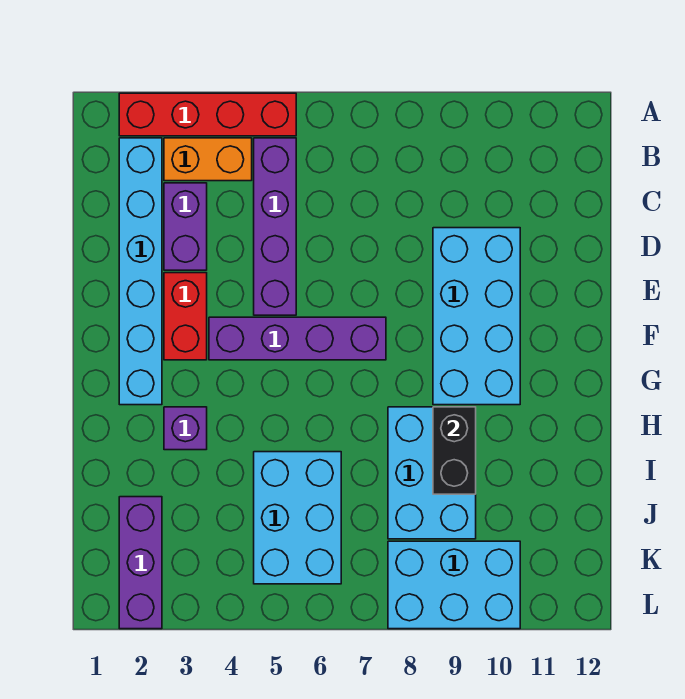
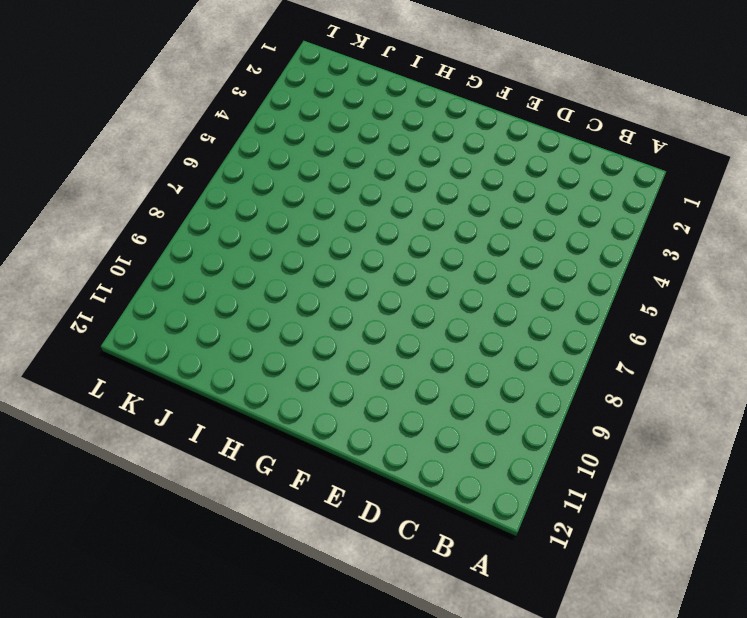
none -> red 1x4 brick [119,93,296,136]
none -> cyan 1x6 brick [119,138,162,405]
none -> orange 1x2 brick [164,138,252,181]

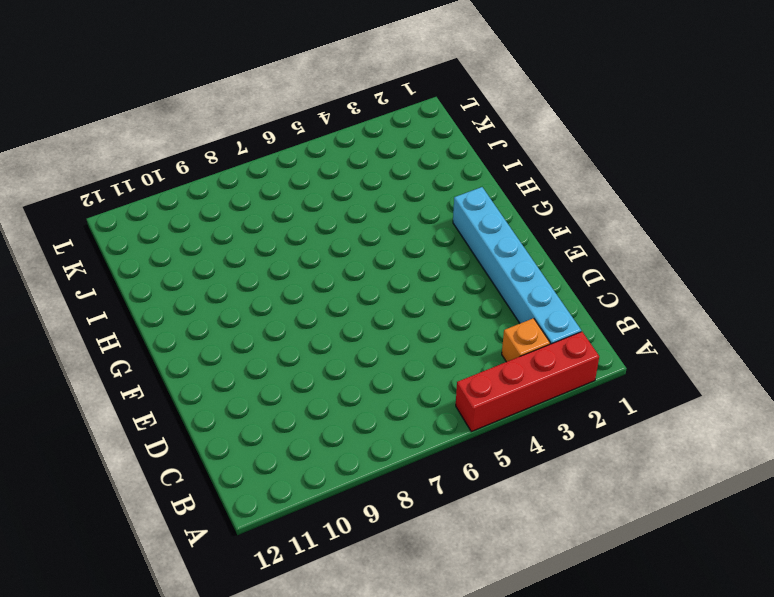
orange 1x1 brick [502,318,550,362] -> orange 1x2 brick [164,138,252,181]
none -> purple 1x4 brick [254,138,296,315]
none -> purple 1x2 brick [164,183,207,270]
none -> cyan 2x4 brick [433,228,520,405]

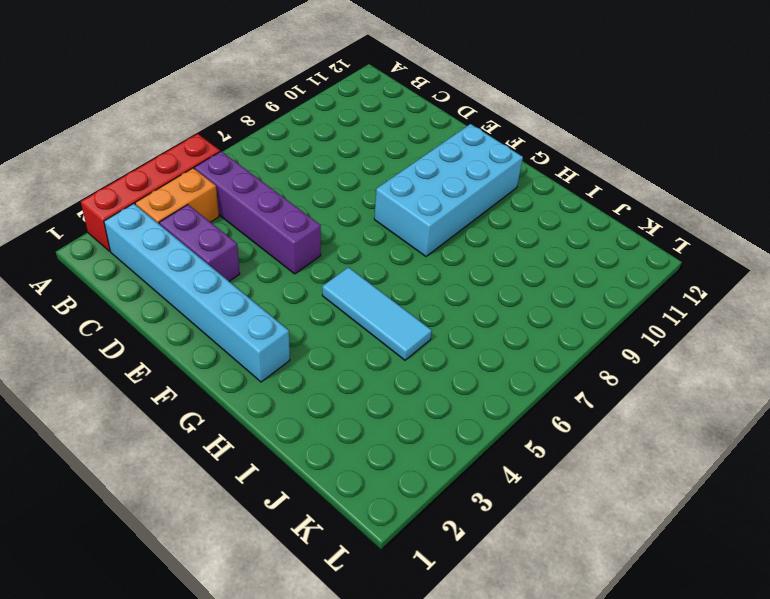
cyan 2x4 brick [374,124,523,256] -> cyan 2x4 brick turned to [433,228,520,405]
cyan 1x3 tile [322,267,432,360] -> cyan 2x3 brick [254,452,341,584]
none -> red 1x2 brick [164,273,207,360]
none -> purple 1x4 brick [209,317,386,360]
none -> purple 1x1 brick [164,407,207,450]

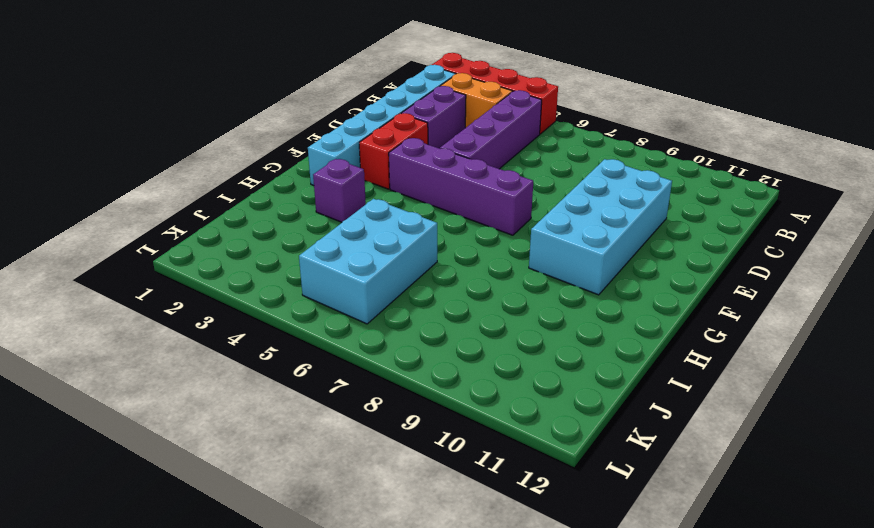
none -> cyan 2x3 brick [388,407,476,539]
none -> purple 1x3 brick [119,497,162,629]
none -> cyan 2x3 brick [388,541,520,629]

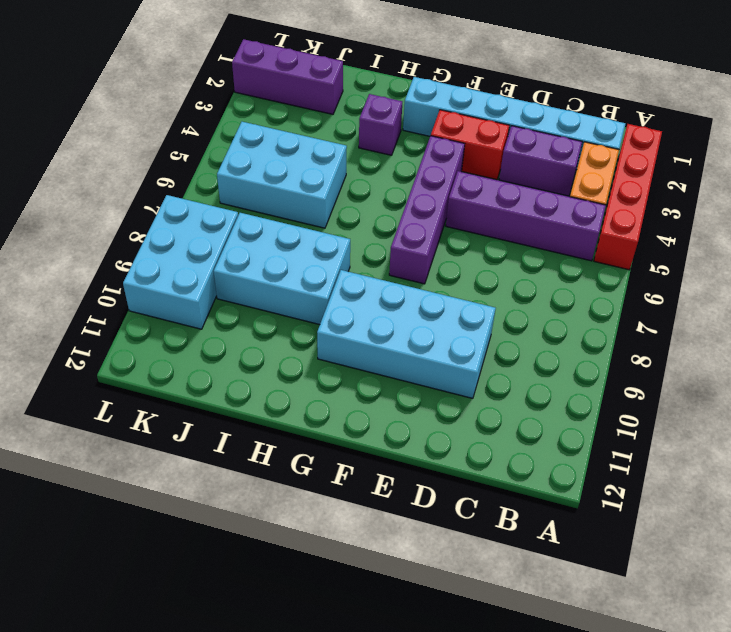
none -> black 1x2 brick [433,407,476,494]

